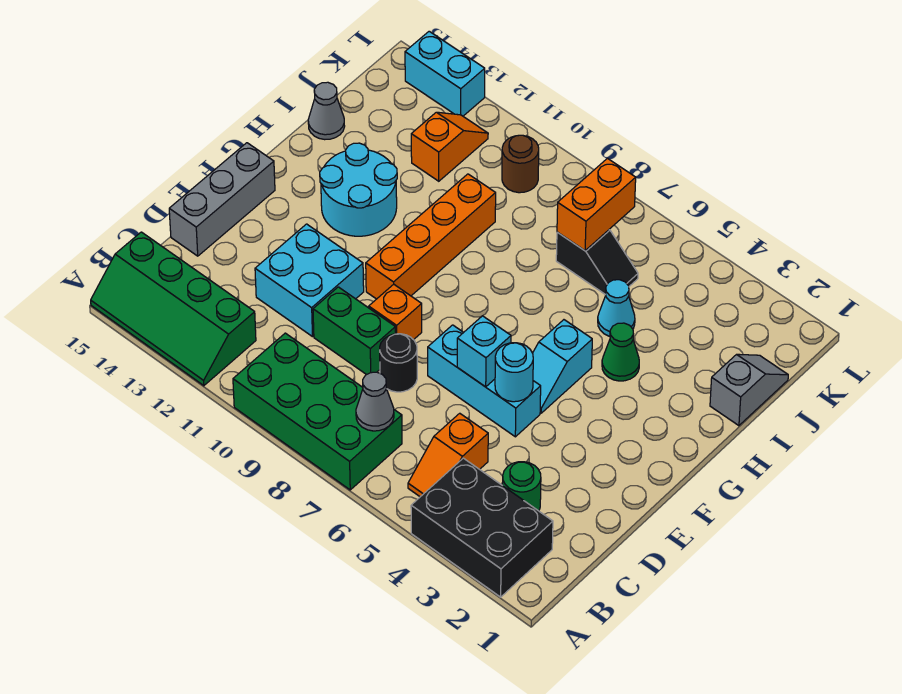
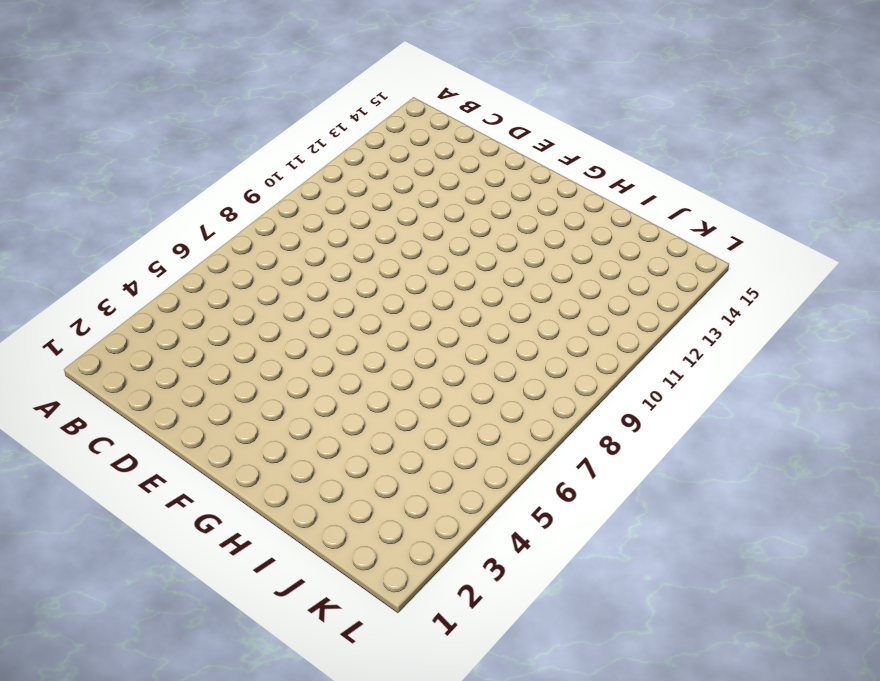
none -> black 2x3 brick [411,458,553,597]
none -> green 2x4 brick [233,333,402,490]
none -> green 2x4 slope [91,232,256,386]

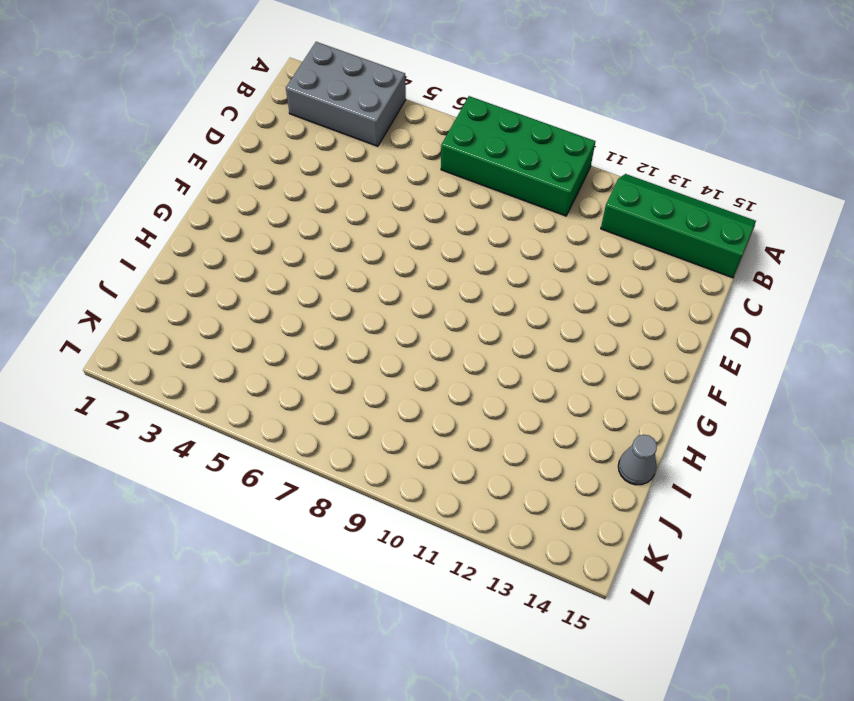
grey 2x3 brick [286,42,406,146] -> black 2x3 brick [411,458,553,597]
none -> orange 1x2 slope [408,413,488,497]
none -> green 1x1 round brick [503,462,541,511]
none -> black 1x1 round brick [380,334,417,392]

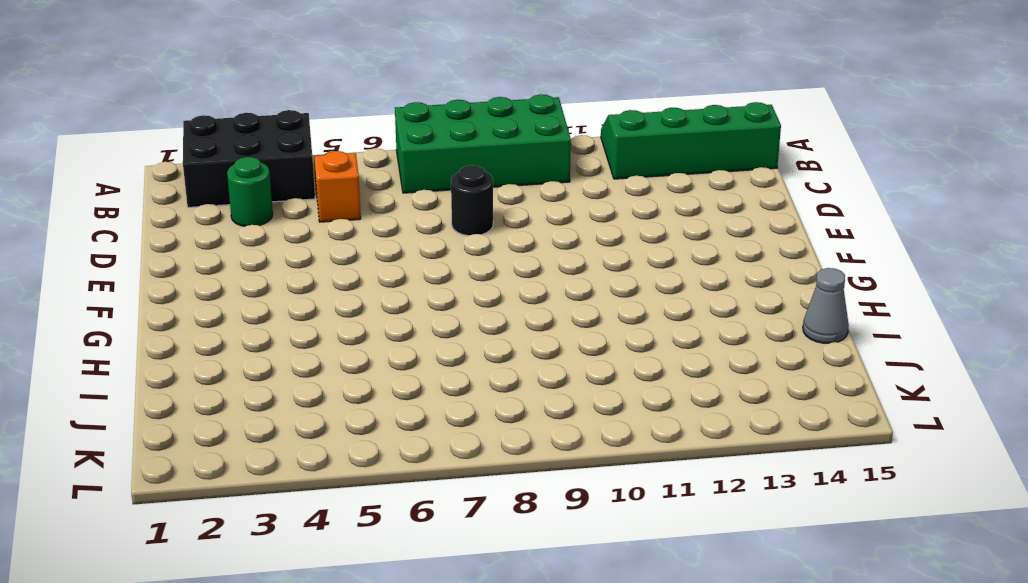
none -> green 1x2 brick [313,287,396,375]
none -> cyan 2x2 brick [255,224,364,337]
none -> grey 1x3 brick [169,143,275,256]

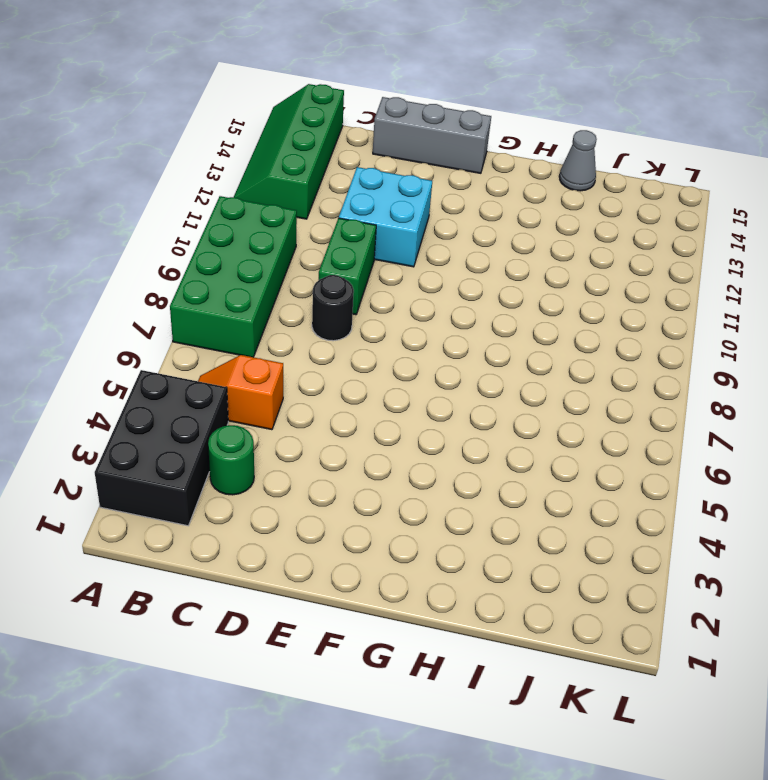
none -> cyan 1x3 brick [428,325,541,437]
none -> orange 1x1 brick [369,284,422,340]
none -> cyan 1x2 slope [533,320,592,413]

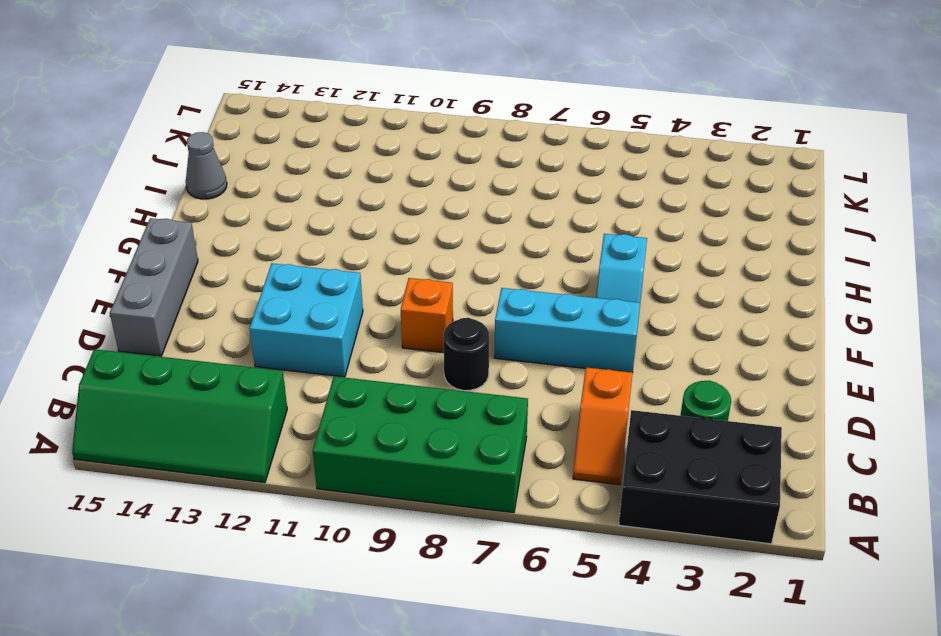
none -> green 1x2 brick [313,287,396,375]
none -> orange 1x4 brick [366,174,496,299]
none -> cyan 2x2 round brick [320,143,397,236]

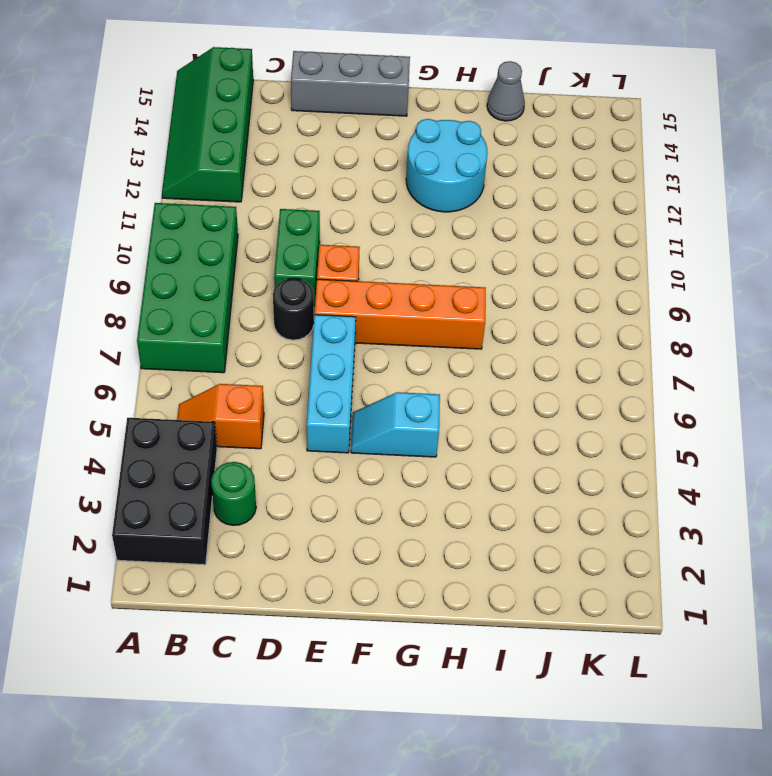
orange 1x4 brick [315,279,486,349] -> orange 1x4 brick moved to [366,174,496,299]
none -> cyan 2x2 brick [255,224,364,337]
none -> green 1x1 cone [602,323,639,381]
none -> grey 1x2 slope [710,354,788,426]

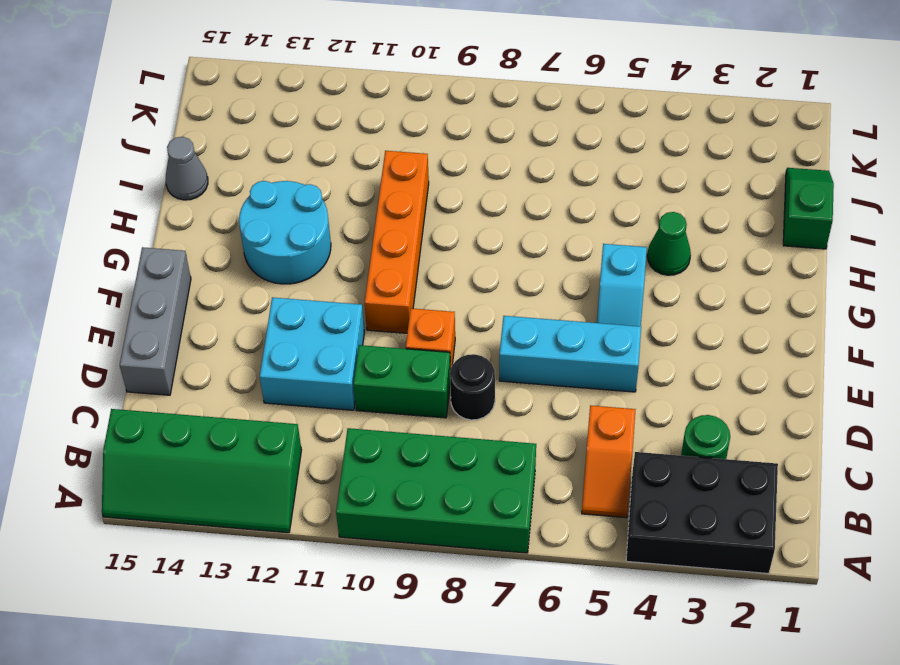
green 1x2 slope [783,168,834,249] -> grey 1x2 slope [710,354,788,426]
none -> cyan 1x1 cone [598,280,635,336]
none -> black 1x2 slope [556,230,638,295]
none -> orange 1x2 slope [411,112,488,181]

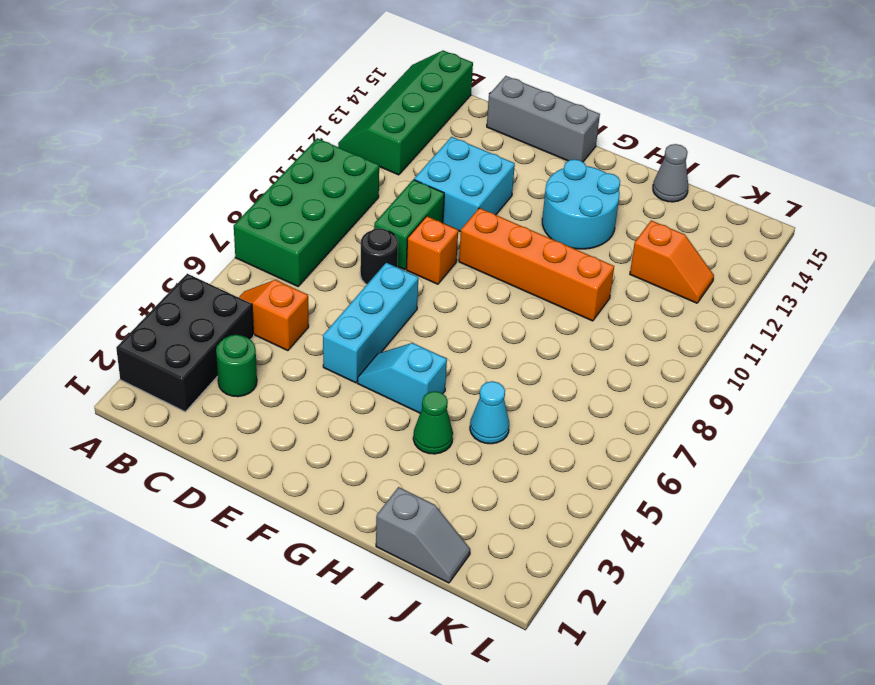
none -> black 1x2 slope [556,230,638,295]
none -> brown 1x1 round brick [502,135,539,193]
none -> cyan 1x2 brick [405,31,485,116]

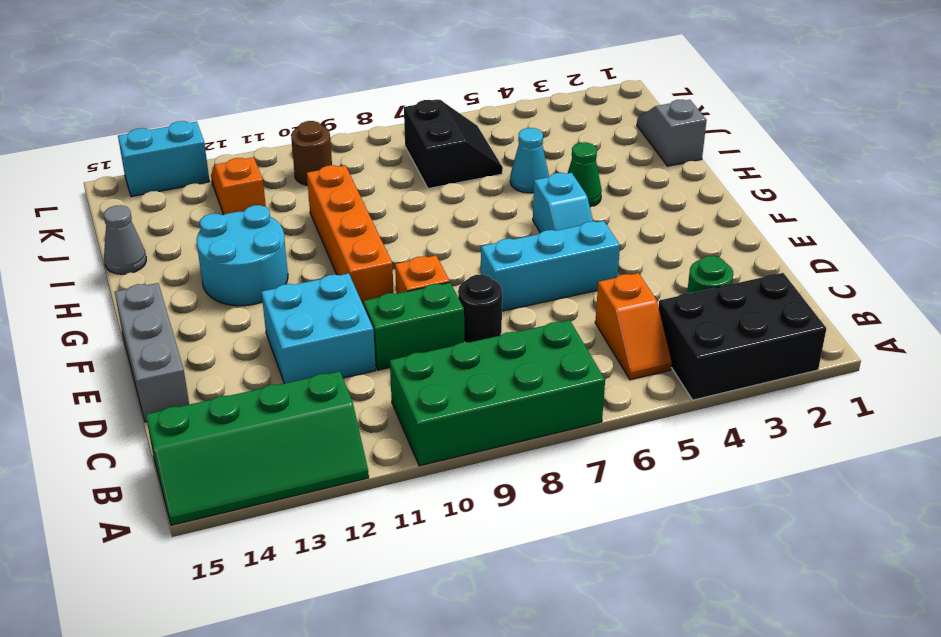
black 2x2 slope [404,100,503,189] -> black 1x2 slope [556,230,638,295]
none -> grey 1x1 cone [356,372,394,431]
none -> cyan 1x1 round brick [495,343,533,402]
none -> cyan 1x1 brick [457,316,511,387]

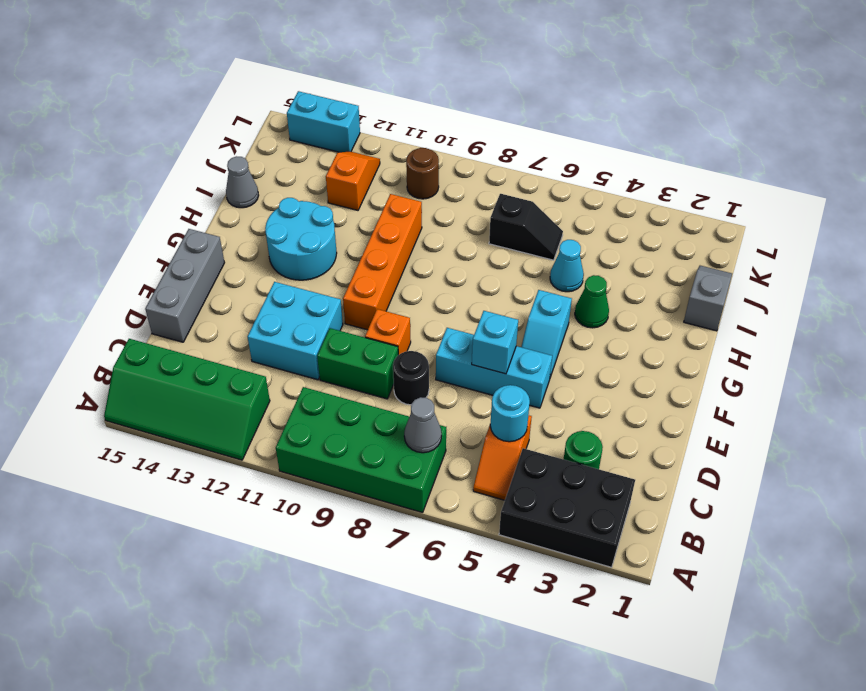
cyan 1x1 round brick [490,385,530,442] -> cyan 1x1 round brick moved to [495,343,533,402]
none -> orange 1x2 brick [557,158,636,251]

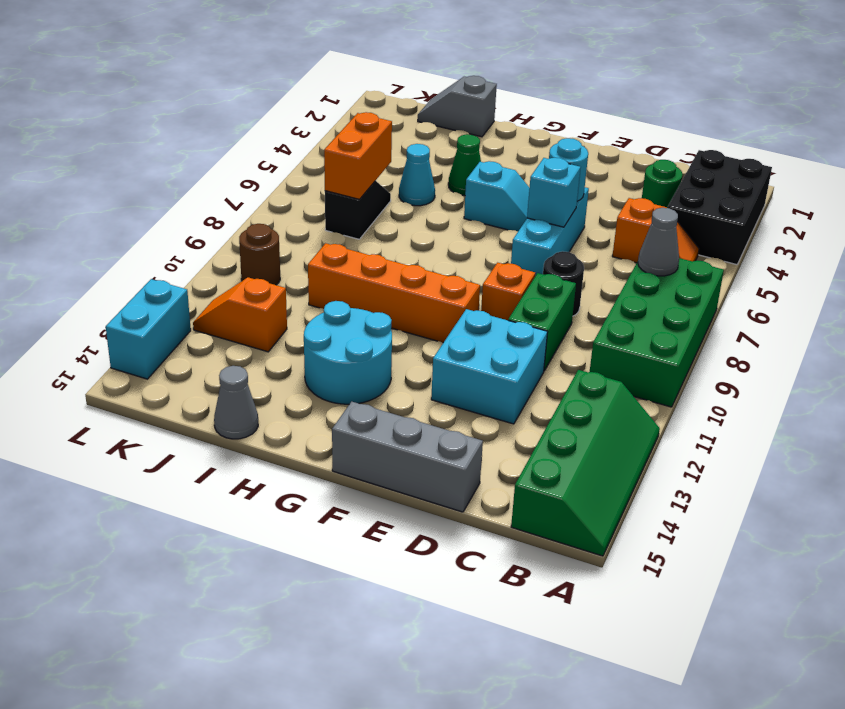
orange 1x2 brick [324,112,392,199] -> orange 1x2 brick turned to [557,158,636,251]

